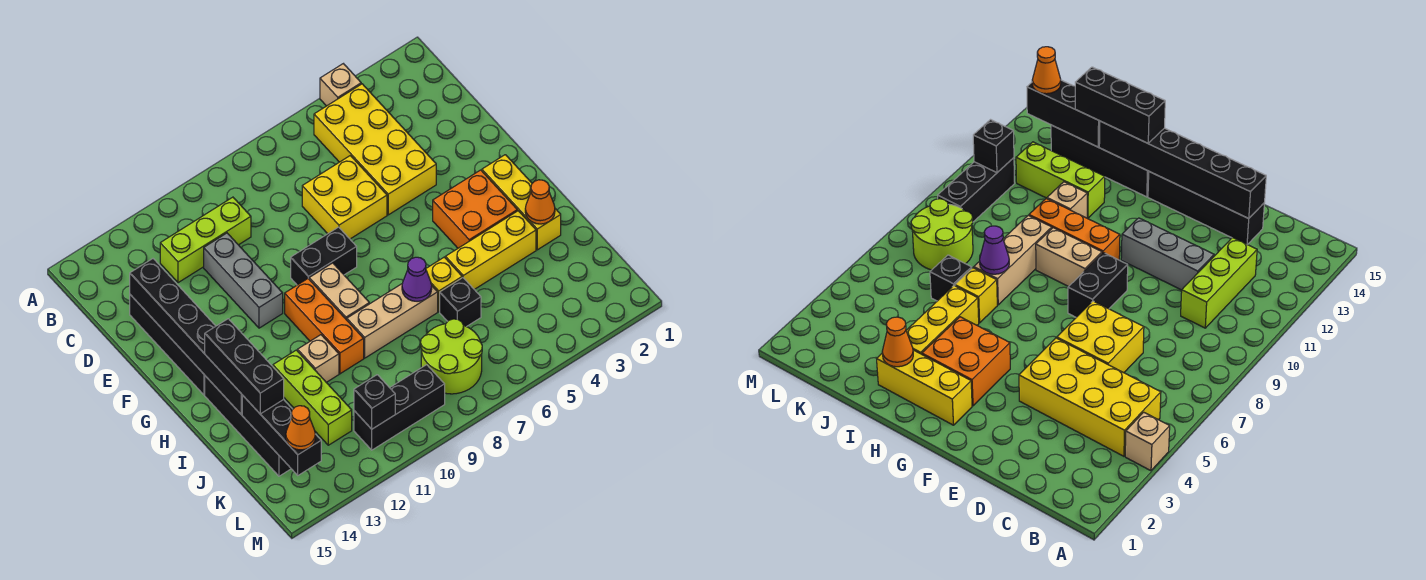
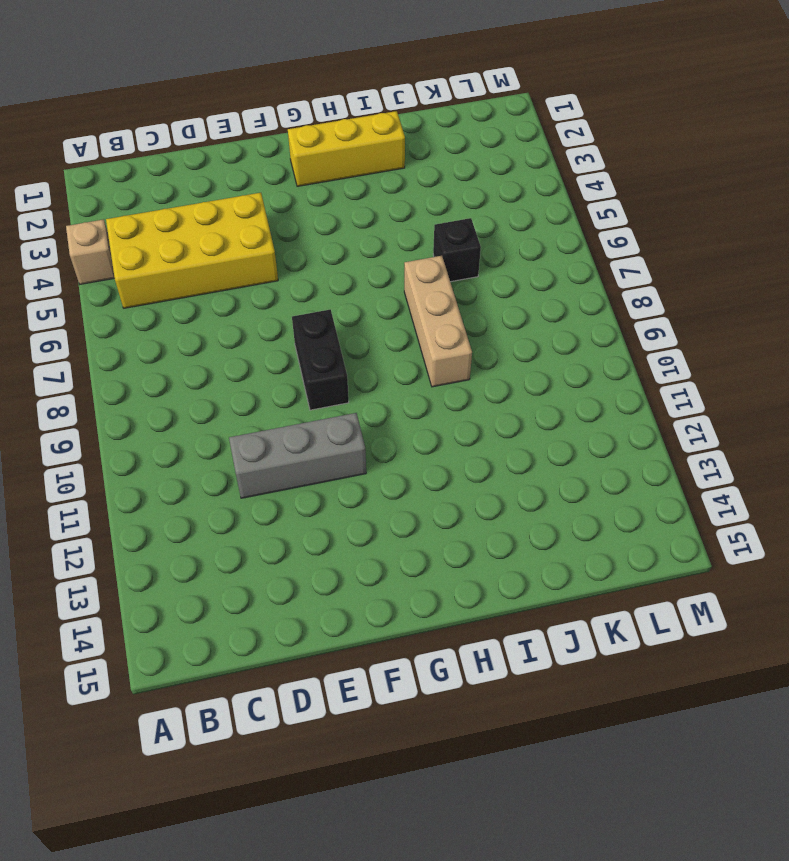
none -> lime 1x3 brick [160,197,251,283]
none -> yellow 2x2 brick [302,156,387,239]
none -> black 1x4 brick [130,295,205,395]

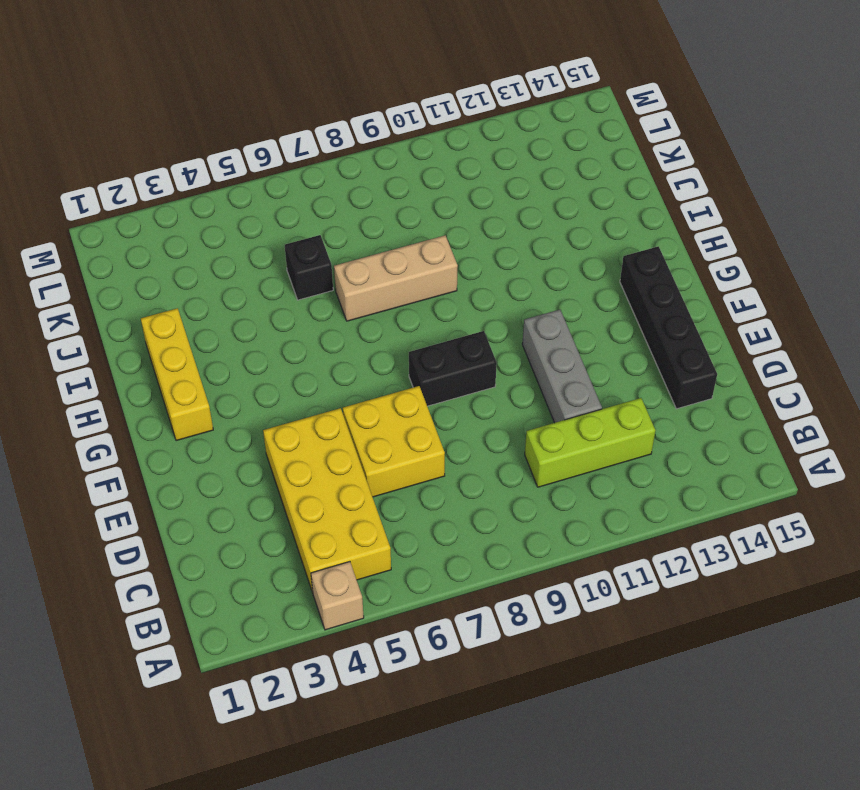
none -> orange 2x2 brick [433,170,517,248]
none -> tan 1x2 brick [309,263,369,320]
none -> orange 1x3 brick [285,279,364,374]

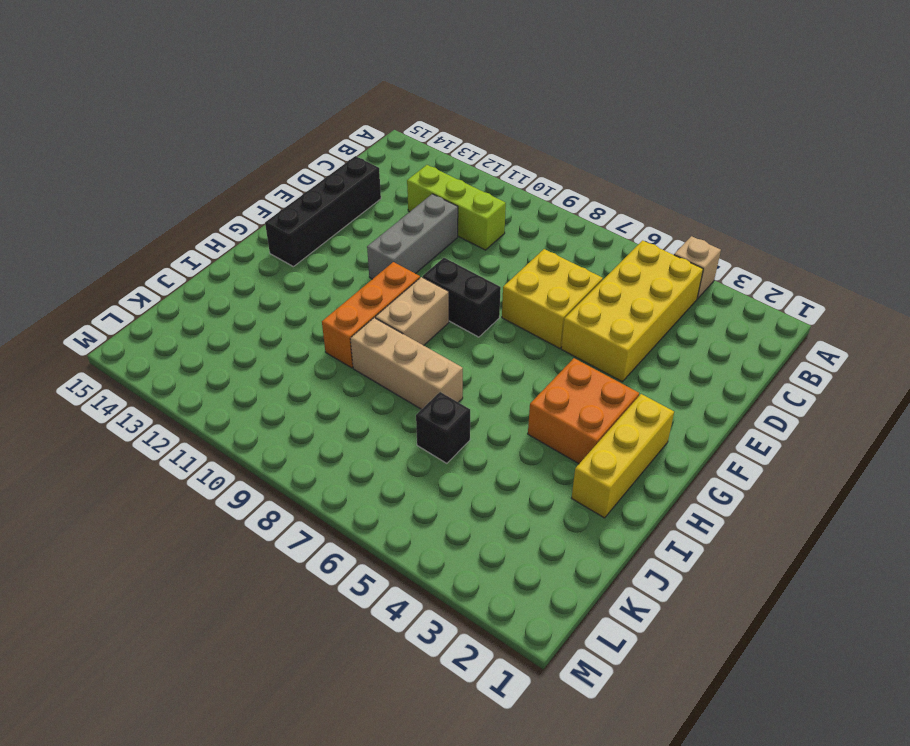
none -> black 1x4 brick [205,376,291,476]
none -> yellow 1x3 brick [445,211,536,289]
none -> yellow 1x1 brick [426,257,462,312]

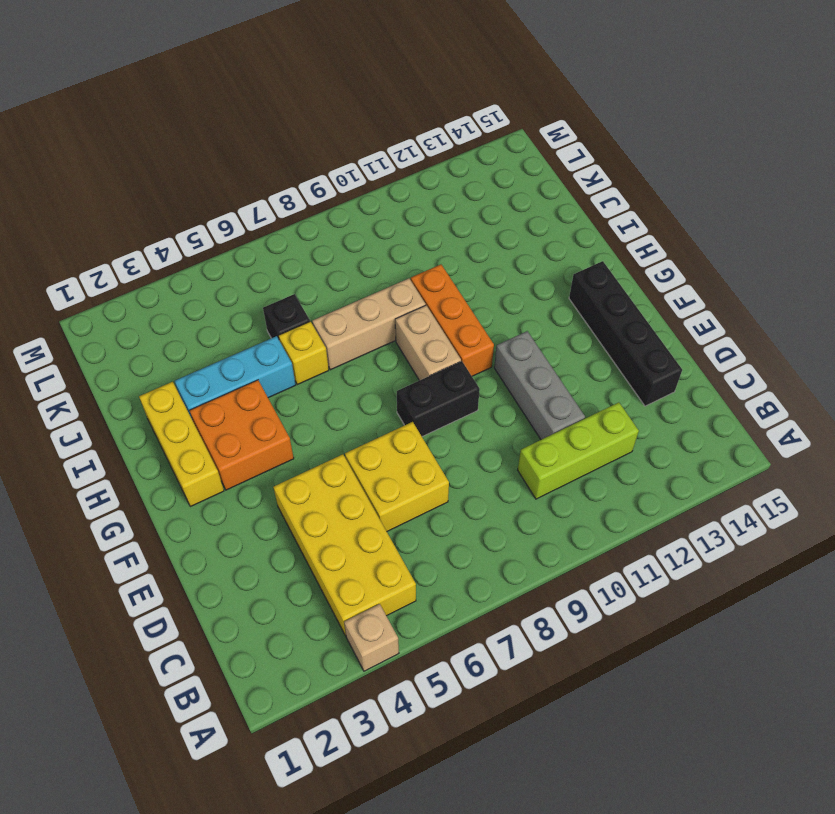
cyan 1x3 brick [175,336,296,418] -> yellow 1x3 brick [445,211,536,289]
none -> black 1x4 brick [205,376,291,476]
none -> tan 1x1 brick [298,335,339,382]
none -> lime 1x3 brick [273,350,352,445]

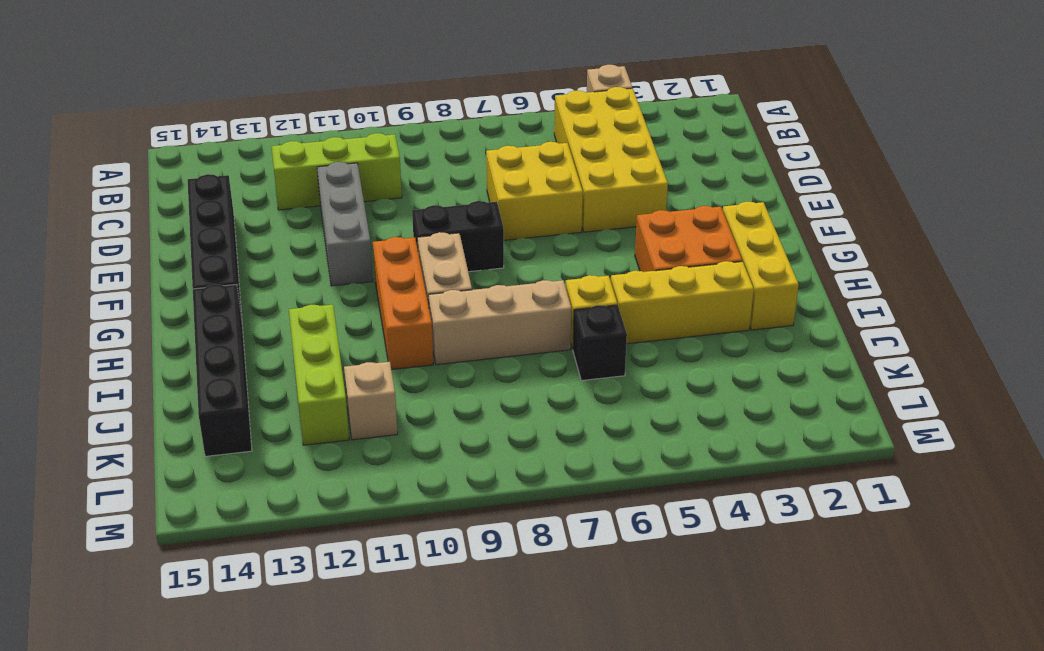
tan 1x1 brick [344,362,398,440] -> tan 1x1 brick moved to [298,335,339,382]
none -> lime 2x2 round brick [421,319,482,394]
none -> black 1x3 brick [354,365,445,450]
none -> black 1x6 brick [130,259,242,415]

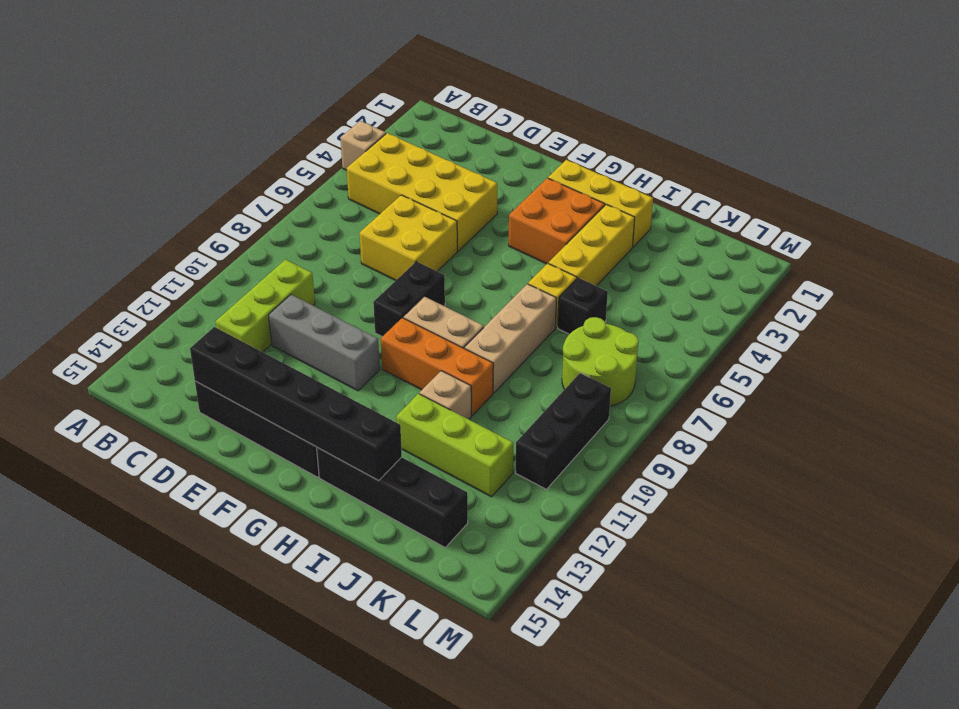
none -> orange 1x1 cone [525,180,555,224]
none -> purple 1x1 cone [402,257,432,301]
none -> black 1x3 brick [242,395,321,475]

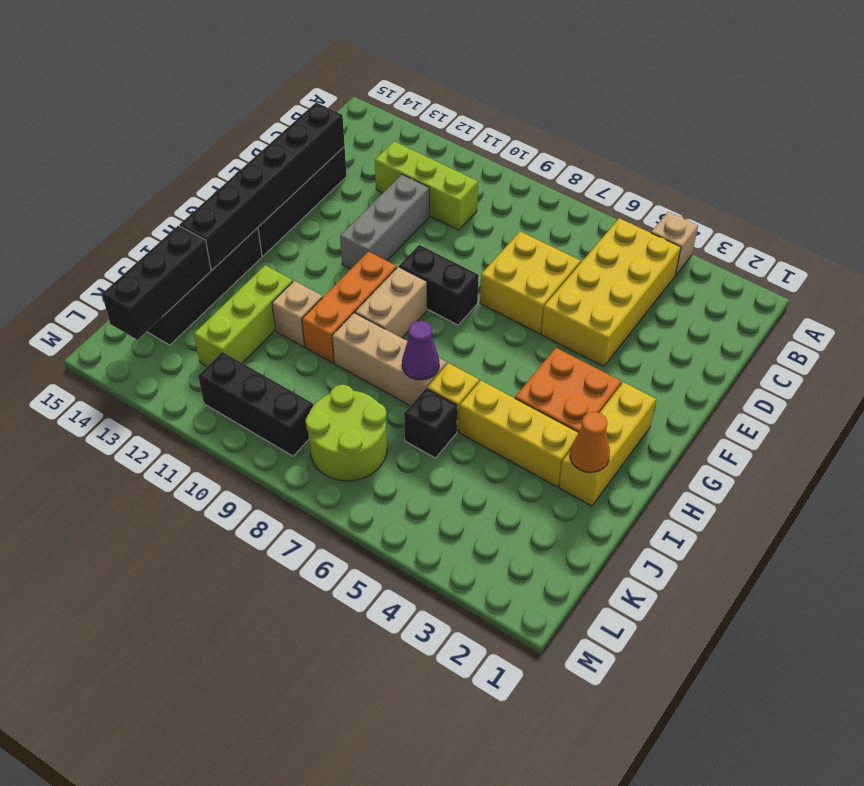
none -> black 1x1 brick [354,375,395,429]
none -> black 1x3 brick [205,319,284,414]
none -> orange 1x1 cone [286,406,315,450]

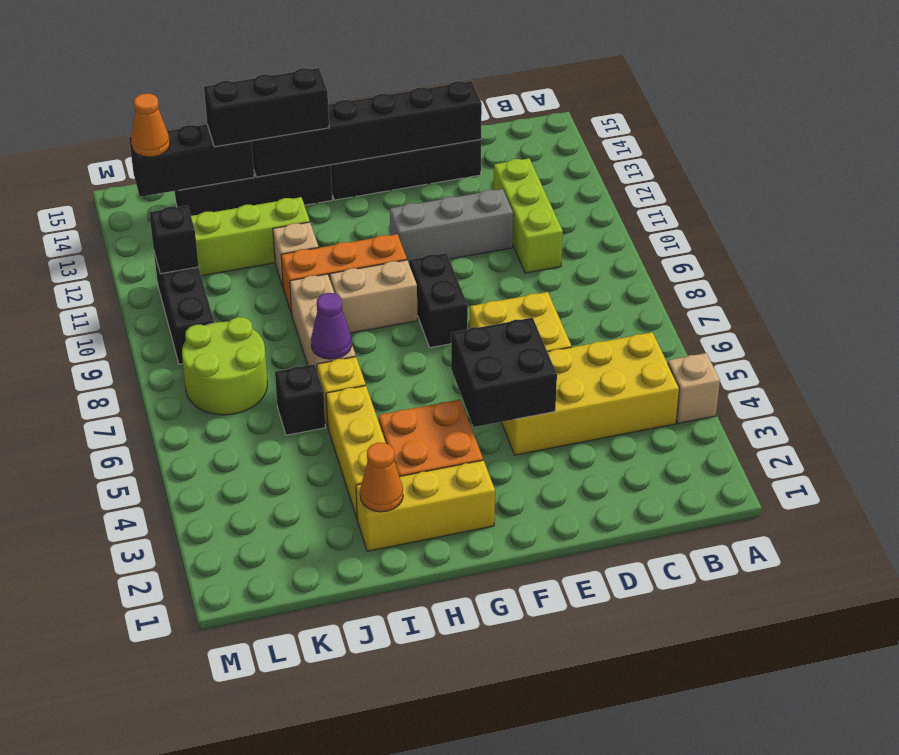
black 2x2 brick [451,318,557,427] -> none

